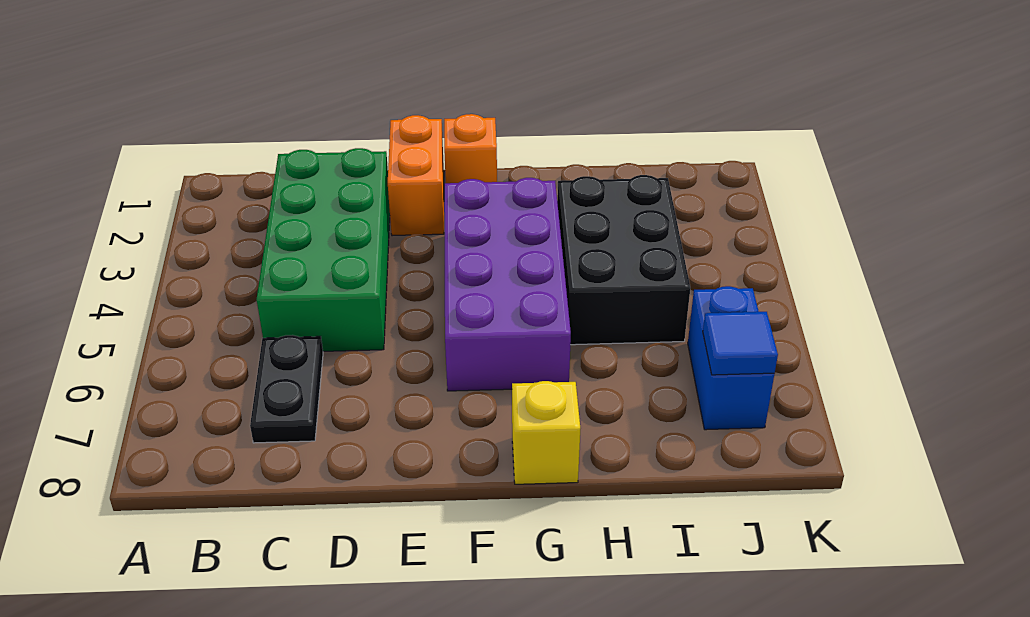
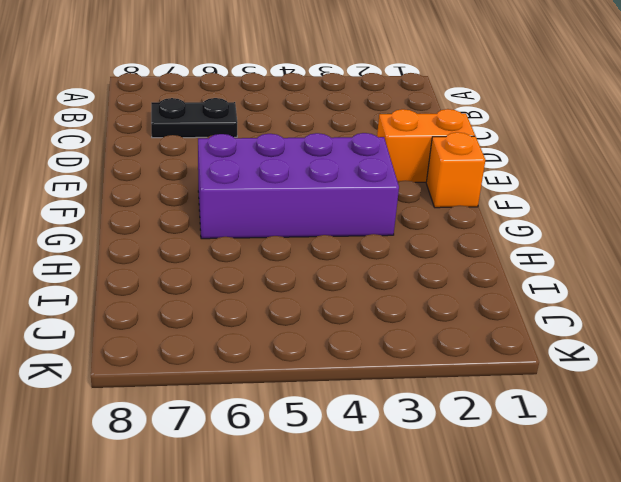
none -> green 2x4 brick [257,148,390,351]
none -> yellow 1x1 brick [512,381,580,484]

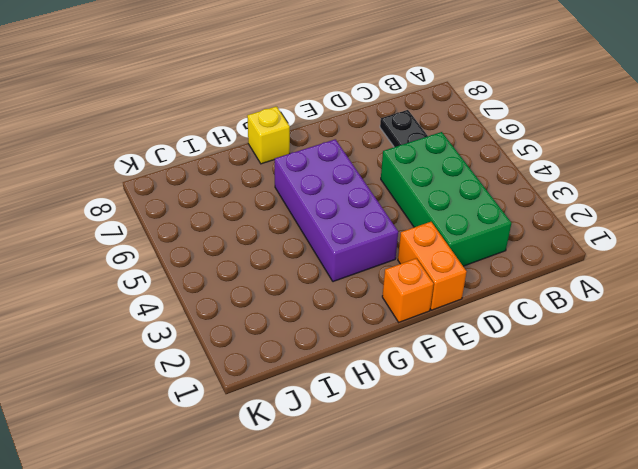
none -> black 2x3 brick [557,175,690,345]
none -> blue 1x2 brick [688,286,774,430]

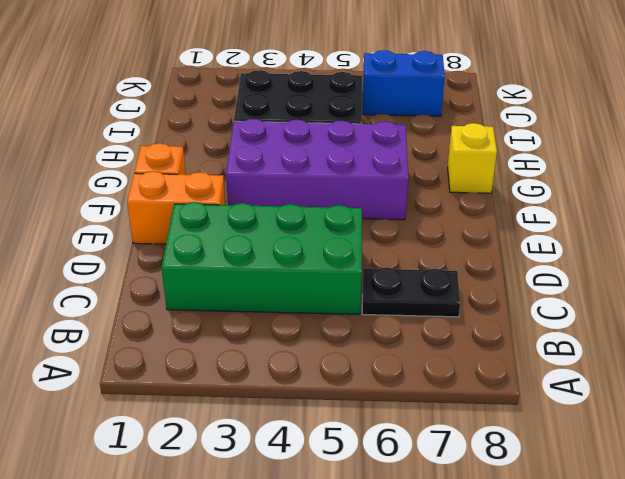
none -> blue 1x1 tile [703,312,778,375]

